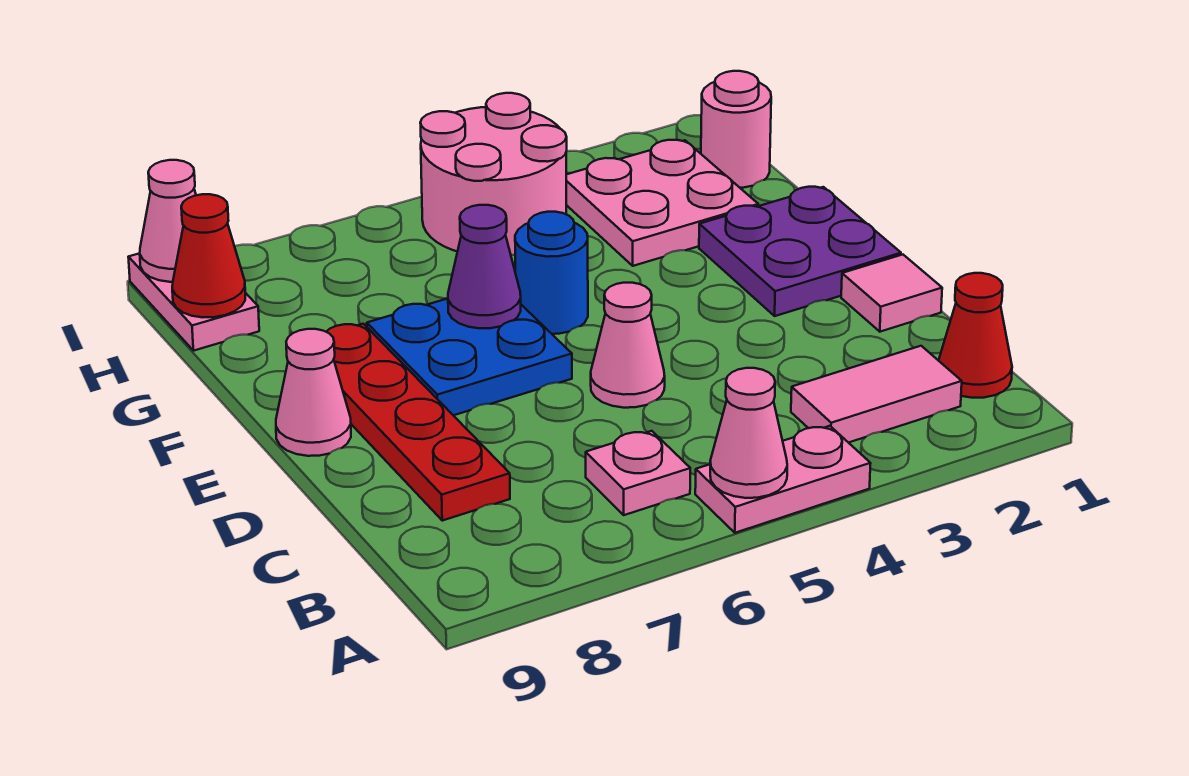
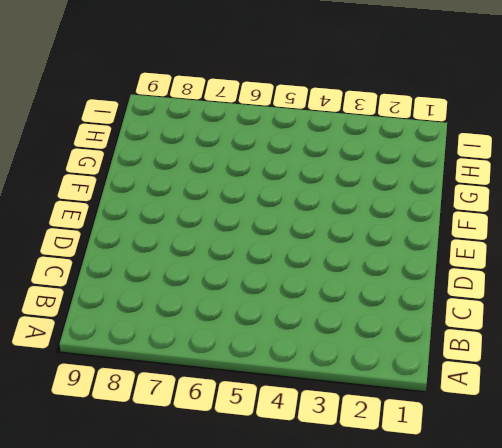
none -> pink 1x2 plate [695,426,871,533]
none -> red 1x1 cone [939,273,1012,398]
none -> pink 1x2 tile [791,346,962,443]

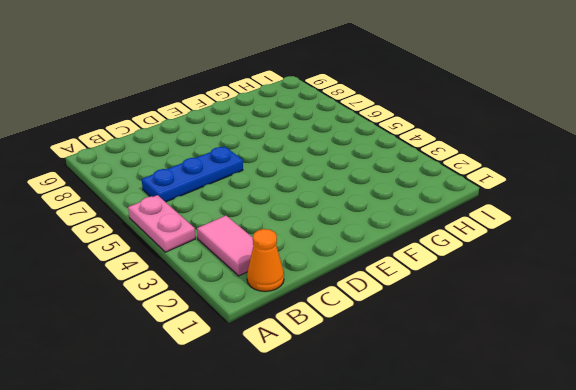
orange 1x1 cone [247,229,284,292] -> red 1x1 cone [939,273,1012,398]
blue 1x3 plate [142,147,243,202] -> pink 1x1 plate [586,431,690,515]
none -> red 1x4 plate [326,324,510,521]
none -> pink 1x1 tile [841,255,942,332]
none -> pink 1x1 cone [591,283,665,408]

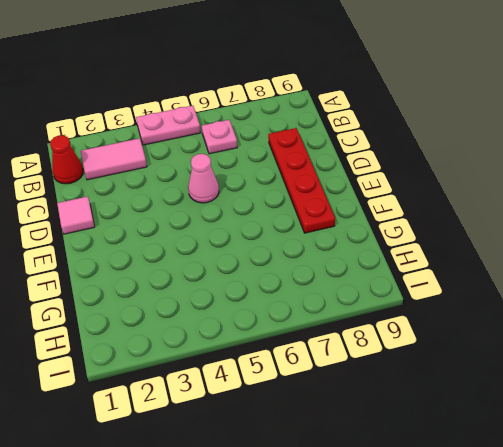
none -> purple 2x2 plate [699,187,901,316]
none -> blue 2x2 plate [367,298,572,415]
none -> pink 1x1 cone [276,329,351,456]

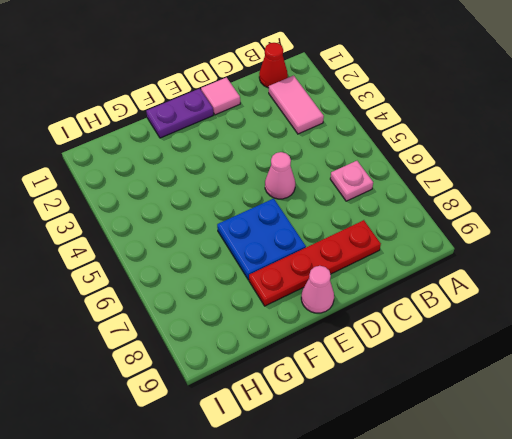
purple 1x2 plate [146,89,213,138] -> purple 2x2 plate [699,187,901,316]
none -> pink 1x2 plate [695,426,871,533]
none -> blue 1x1 round brick [515,212,588,334]
none -> pink 2x2 plate [566,140,758,266]

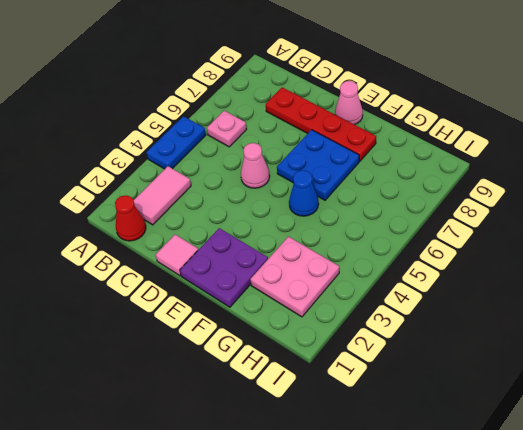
blue 1x2 plate [146,116,206,169] -> pink 1x2 plate [695,426,871,533]
blue 1x1 cone [289,170,318,216] -> blue 1x1 round brick [515,212,588,334]
none -> pink 1x1 round brick [701,71,771,188]
none -> pink 2x2 round brick [420,93,567,255]
none -> pink 1x2 plate [128,253,259,351]

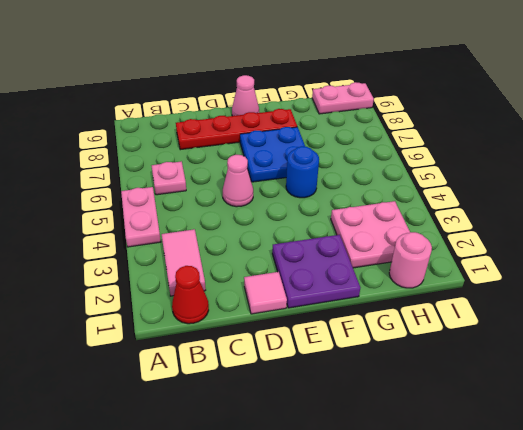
none -> pink 2x2 round brick [420,93,567,255]
none -> pink 1x1 cone [710,368,787,498]
none -> purple 1x1 cone [448,205,521,328]

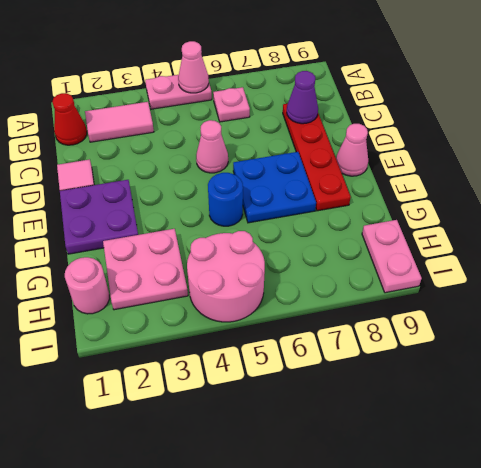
purple 1x1 cone [287,71,318,124] -> purple 1x1 cone moved to [448,205,521,328]
none -> red 1x1 cone [172,194,245,317]
none -> pink 1x1 cone [140,160,196,282]

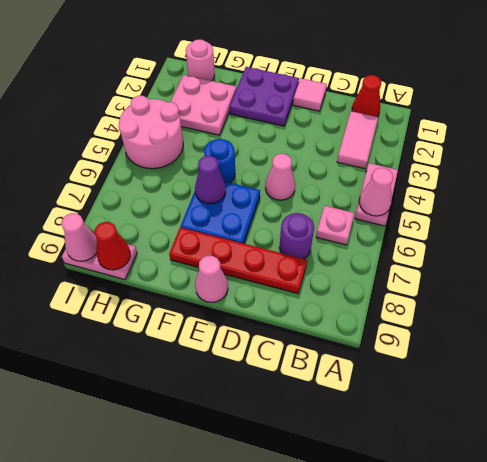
purple 1x1 round brick [279,213,314,259] -> none

